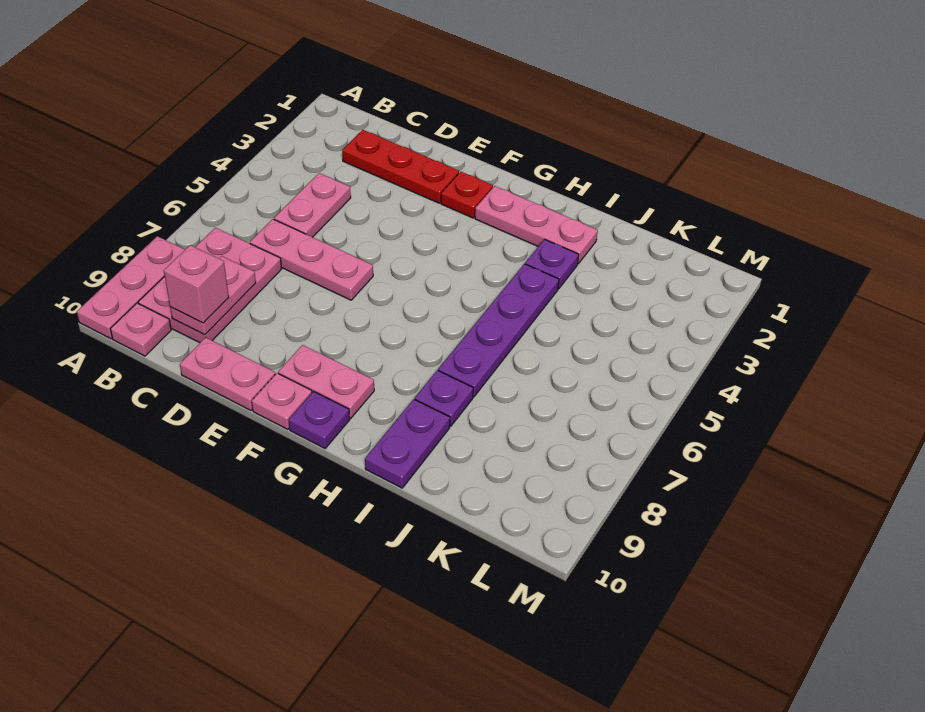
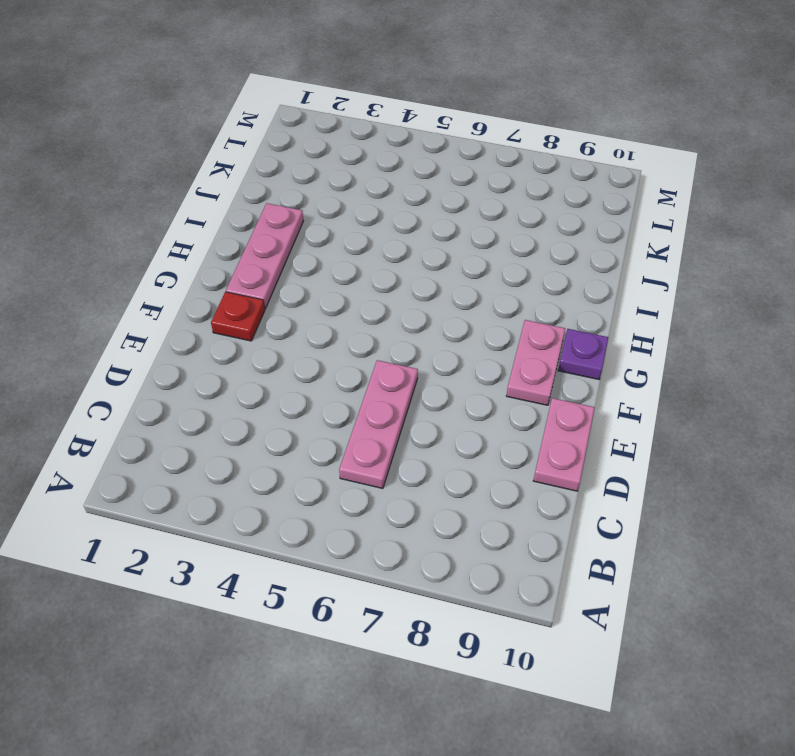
none -> pink 1x3 plate [77,236,185,339]
none -> pink 2x3 plate [138,228,281,343]
none -> pink 1x1 plate [111,303,171,356]

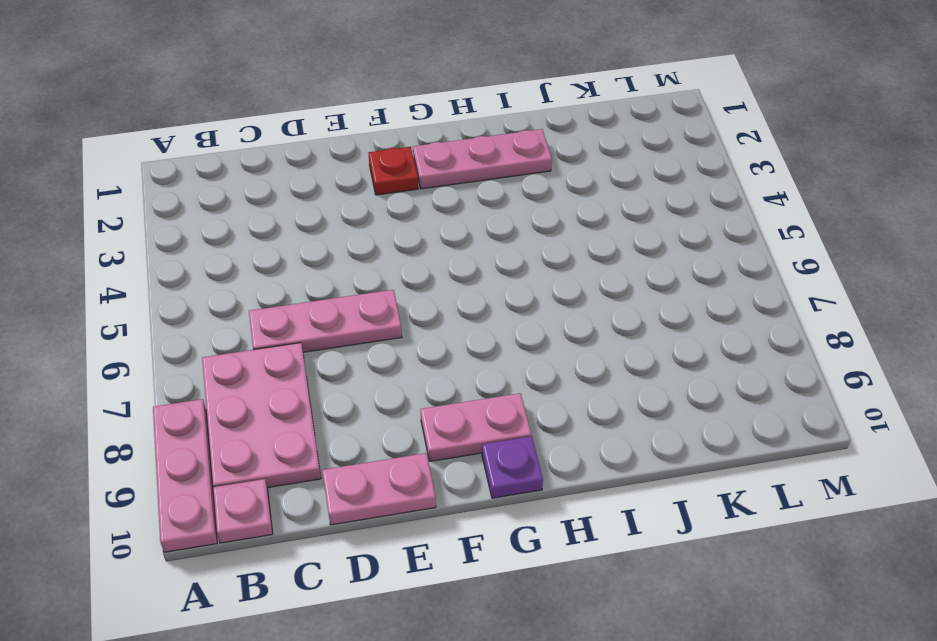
none -> red 1x3 plate [342,130,459,203]
none -> pink 1x2 plate [274,173,351,237]
none -> pink 1x1 plate [252,373,312,429]

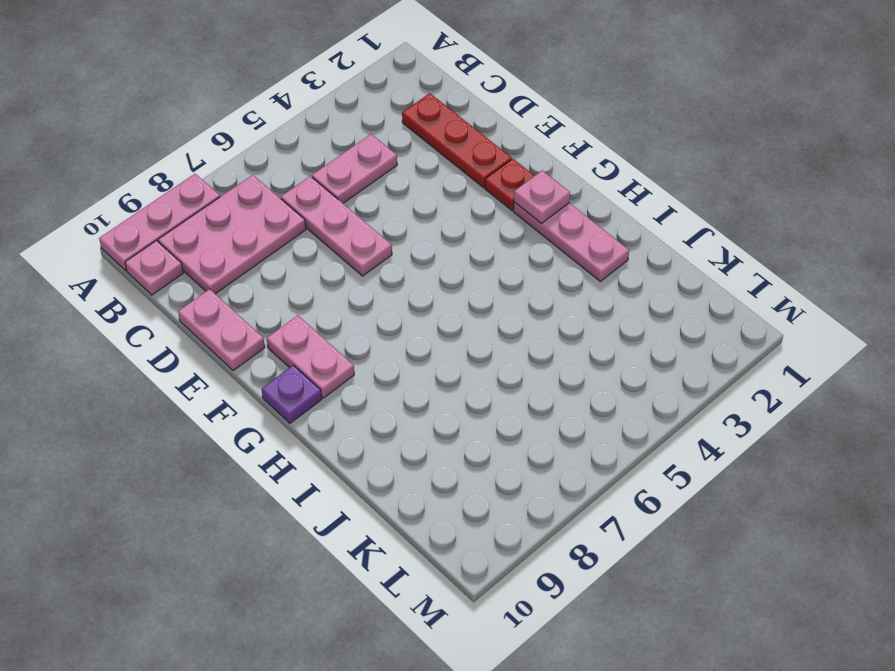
pink 1x1 plate [514,171,570,223] -> pink 1x1 plate moved to [252,373,312,429]
none -> purple 1x1 plate [525,239,579,289]
none -> purple 1x4 plate [438,264,559,397]
none -> purple 1x1 plate [415,370,473,426]

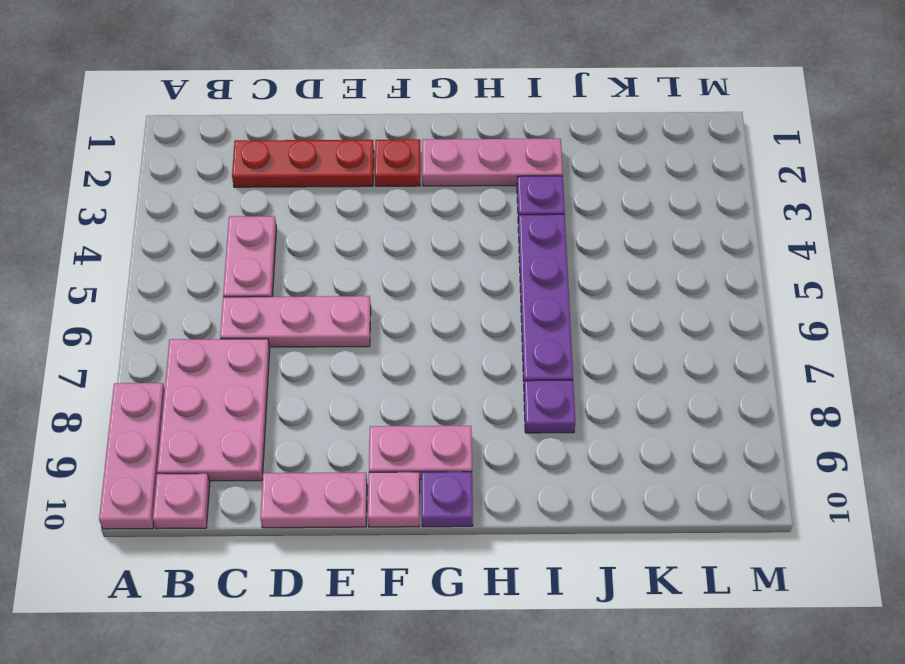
none -> purple 1x2 plate [365,399,450,488]
none -> pink 1x2 plate [170,256,256,335]
none -> pink 1x1 brick [164,245,229,323]

